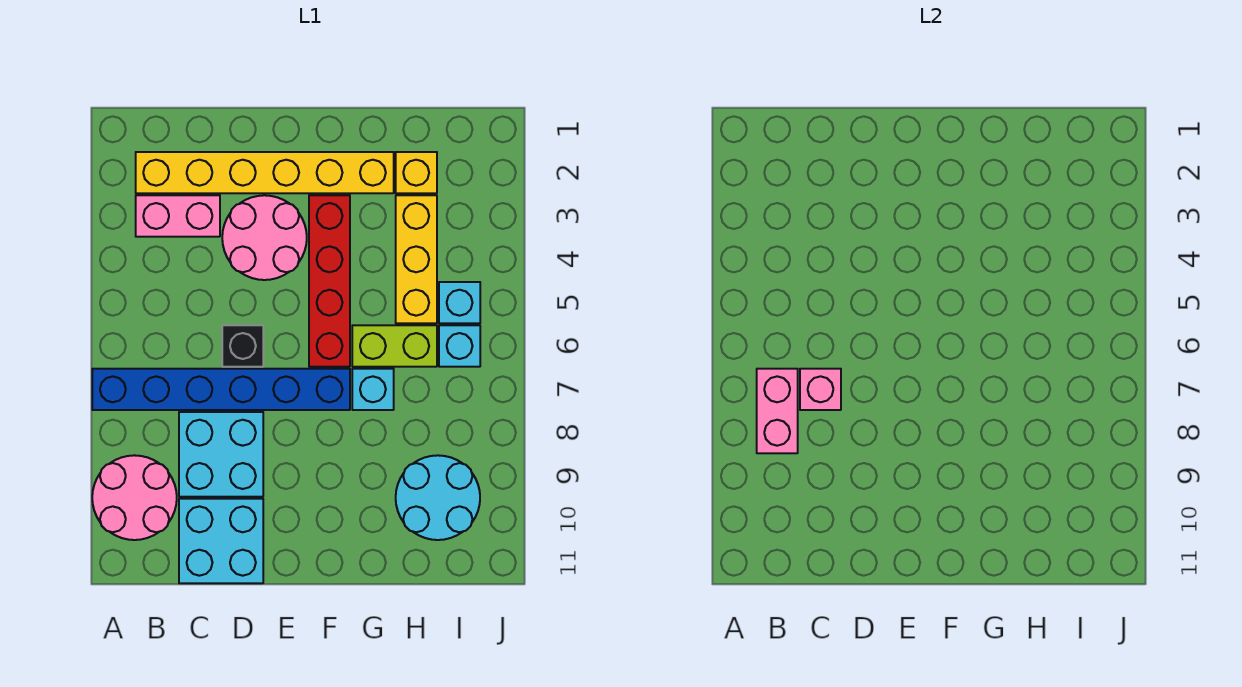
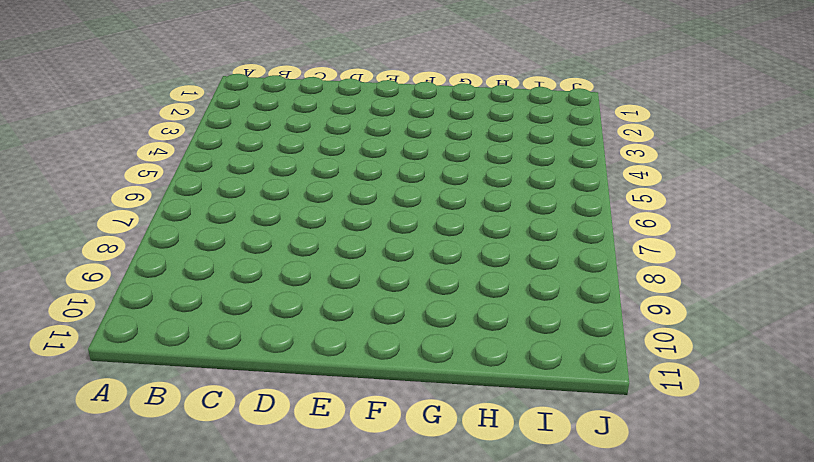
none -> blue 1x6 brick [92,369,350,410]
none -> pink 2x2 round brick [92,455,177,540]
none -> yellow 1x6 brick [136,152,394,193]

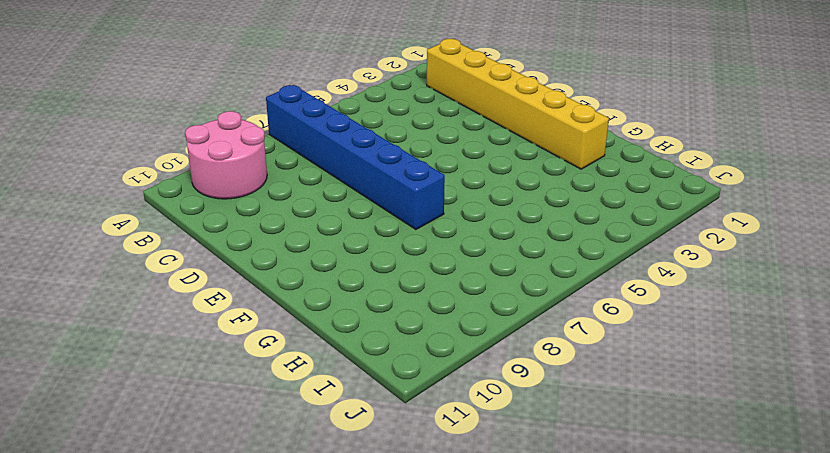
none -> pink 1x2 brick [136,195,220,237]
none -> cyan 2x2 brick [179,412,263,497]
none -> cyan 2x2 brick [179,499,263,583]

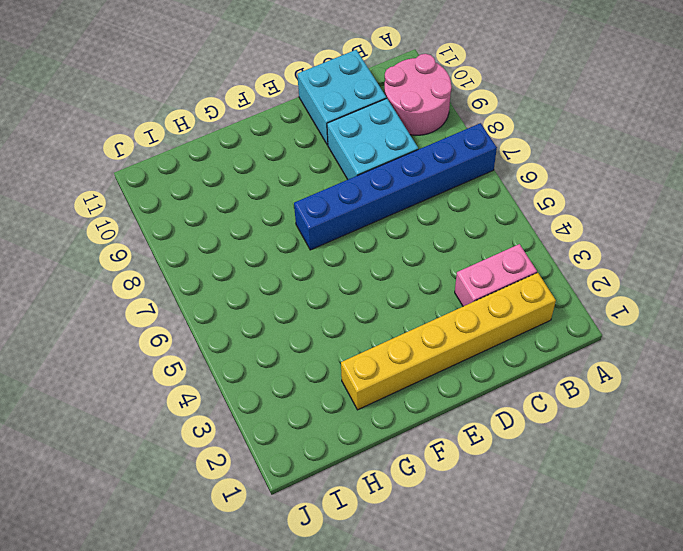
none -> pink 2x2 round brick [222,195,307,280]
none -> black 1x1 brick [222,325,263,367]
none -> red 1x4 brick [309,195,350,367]

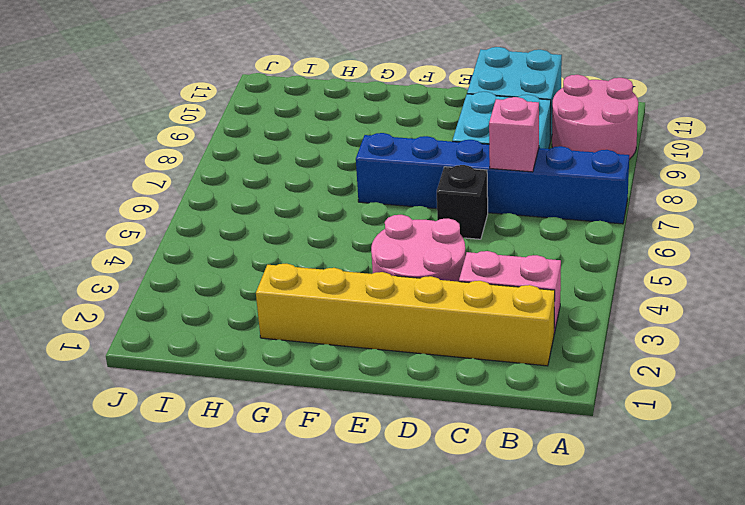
none -> red 1x4 brick [309,195,350,367]
none -> lime 1x2 brick [352,325,437,367]
none -> cyan 1x1 brick [352,369,394,410]

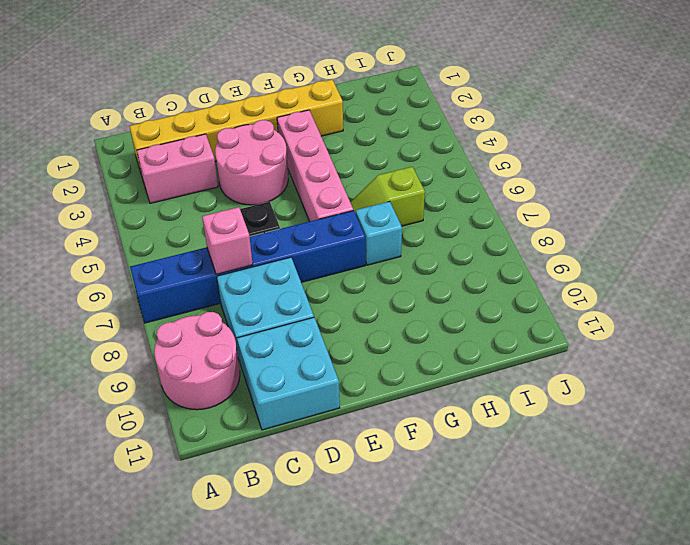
pink 1x4 brick [277,110,353,221] -> red 1x4 brick [309,195,350,367]
lime 1x2 slope [350,167,425,226] -> lime 1x2 brick [352,325,437,367]
none -> yellow 1x1 brick [396,152,437,193]
none -> yellow 1x3 brick [396,195,437,323]
none -> cyan 2x2 round brick [396,455,480,540]

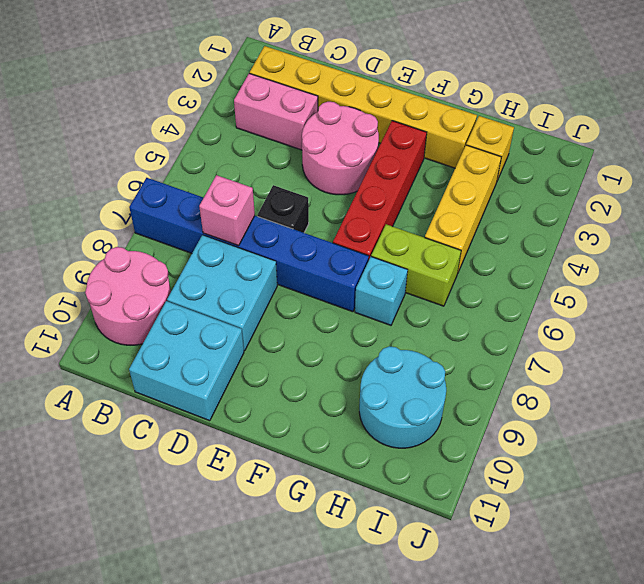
none -> cyan 1x1 brick [439,282,480,323]
none -> cyan 1x1 brick [439,325,480,367]
none -> pink 1x2 brick [757,369,798,453]

